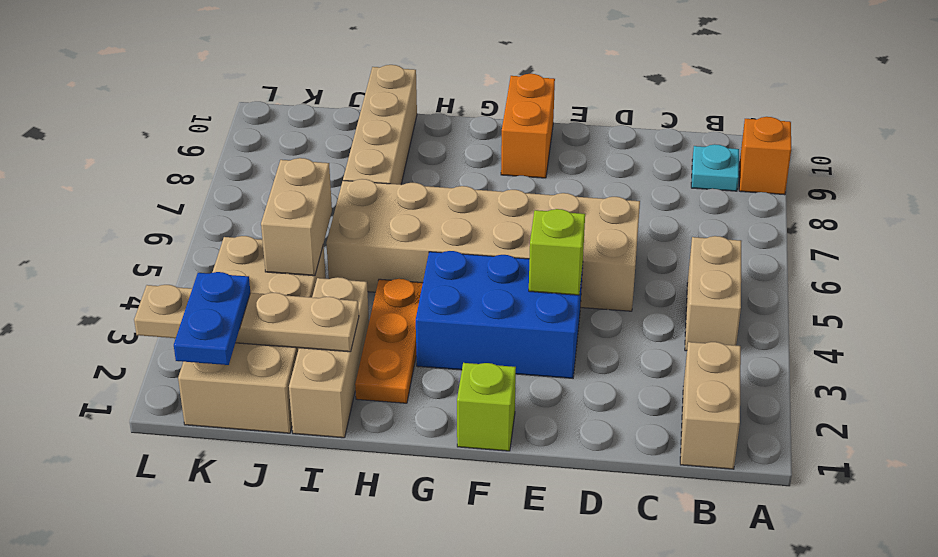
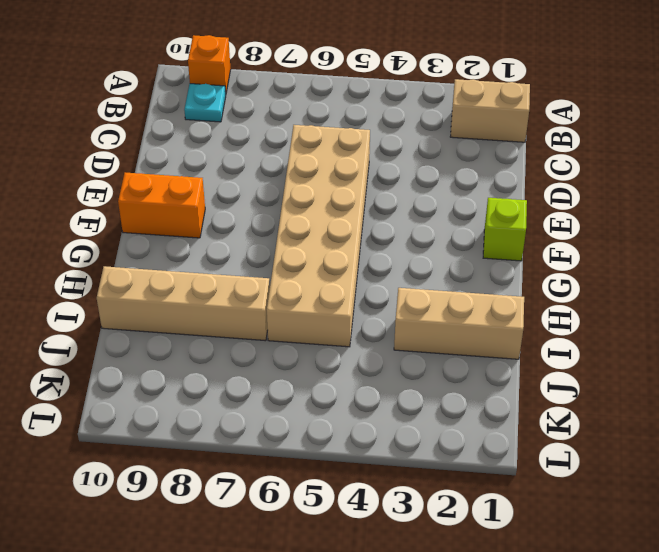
none -> tan 1x2 brick [685,236,741,351]
none -> blue 2x3 brick [416,251,583,378]
none -> orange 1x3 plate [355,279,423,403]

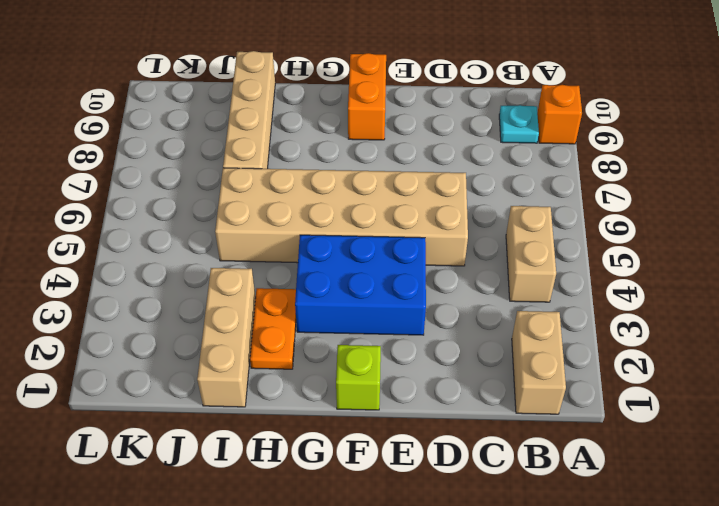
orange 1x2 plate [250,288,296,369] -> orange 1x3 plate [355,279,423,403]
none -> tan 2x4 brick [178,236,326,433]
none -> lime 1x1 brick [529,209,585,295]
none -> tan 1x4 plate [134,285,359,352]

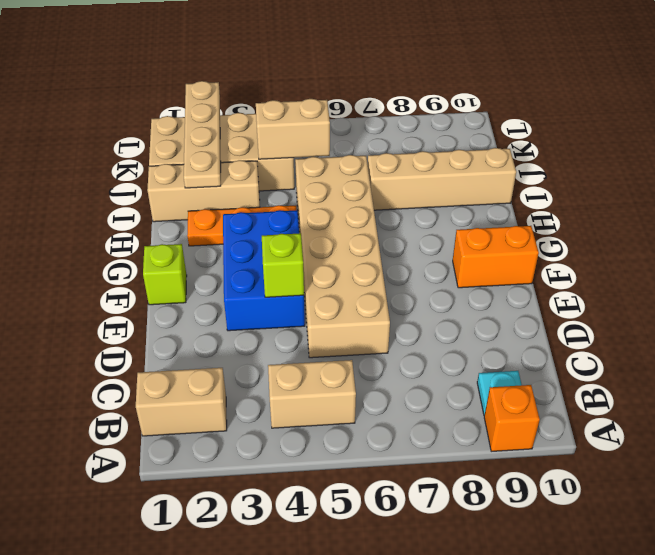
none -> blue 1x2 plate [174,272,250,365]

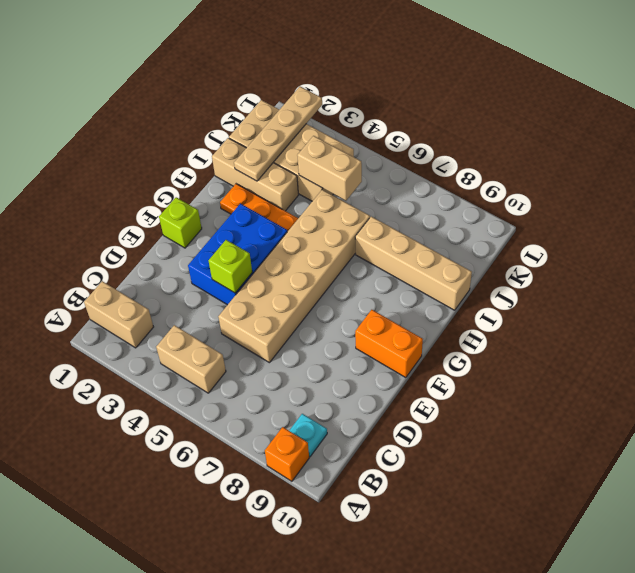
none -> blue 1x2 plate [174,272,250,365]

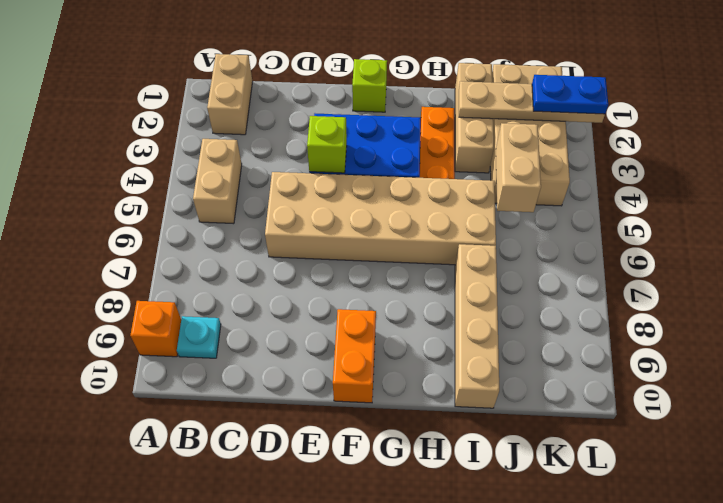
blue 1x2 plate [532,74,608,114] -> blue 1x2 plate turned to [174,272,250,365]

